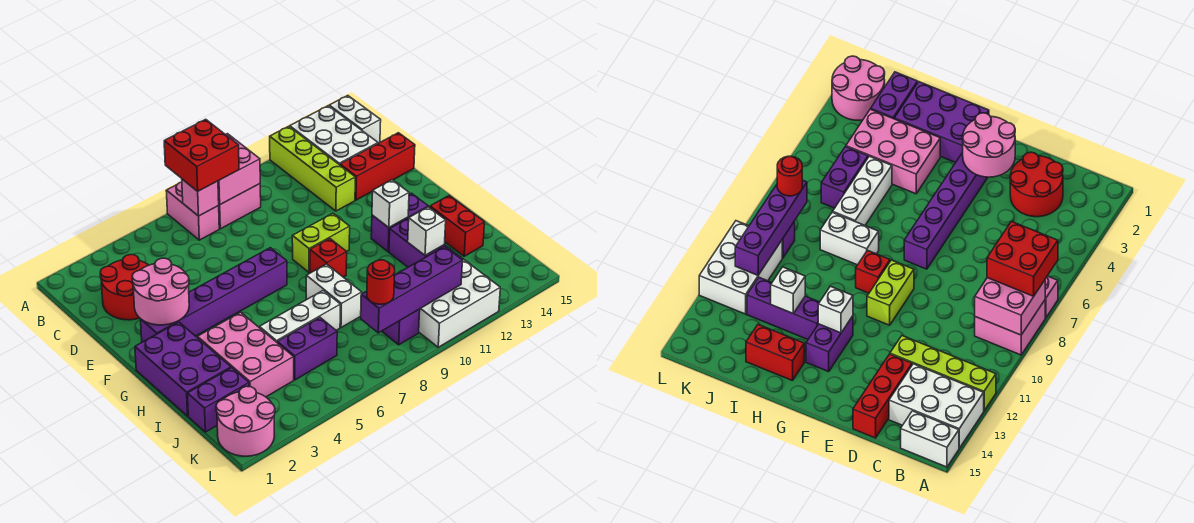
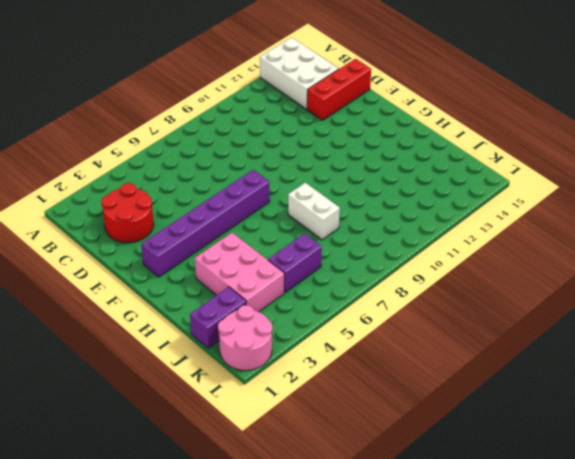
none -> pink 1x2 brick [166,182,219,240]
none -> pink 2x2 brick [218,184,261,229]
none -> lime 1x4 brick [270,126,355,211]
none -> white 1x2 brick [329,96,381,143]

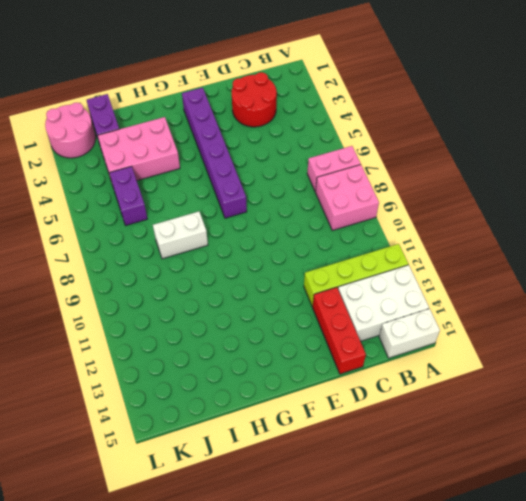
none -> lime 1x2 brick [292,213,350,272]
none -> purple 2x3 brick [135,322,231,416]
none -> red 1x1 brick [310,238,347,277]
none -> purple 1x2 brick [371,193,428,252]

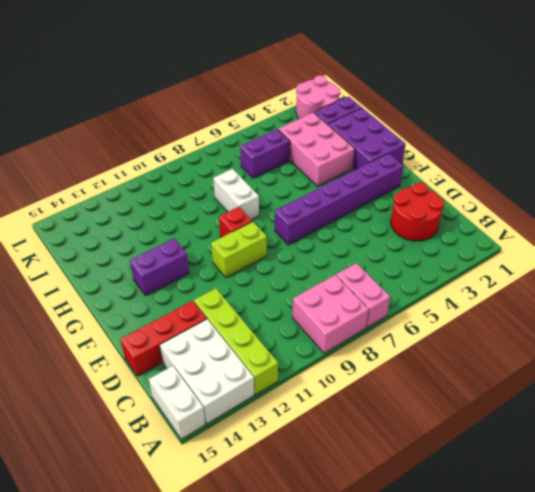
none -> purple 1x3 brick [389,218,463,267]
none -> red 1x2 brick [430,196,485,256]
none -> white 1x3 brick [259,290,340,342]
none -> purple 1x1 brick [382,309,420,345]

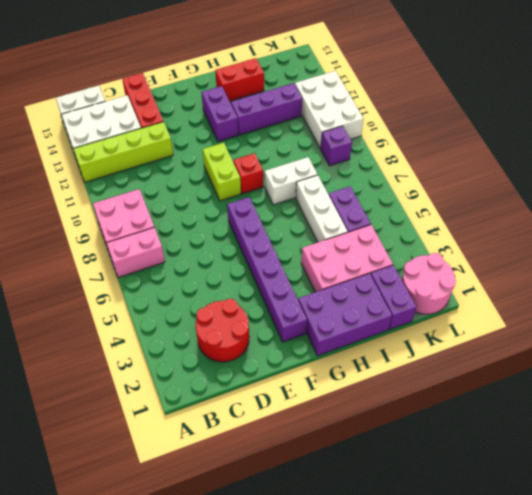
none -> pink 2x2 brick [218,134,260,205]
none -> pink 1x1 brick [182,179,219,216]
none -> pink 2x2 round brick [132,258,189,325]
none -> white 1x1 brick [372,180,409,227]

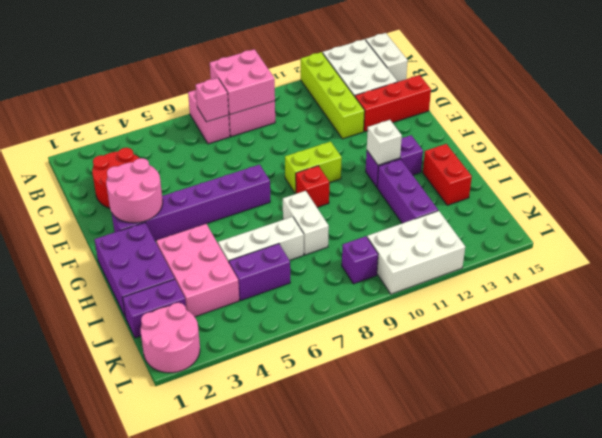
none -> white 1x1 brick [408,207,446,255]
none -> purple 1x4 brick [361,247,463,333]
none -> red 2x2 brick [164,119,239,191]
none -> red 1x1 round brick [367,260,395,304]

